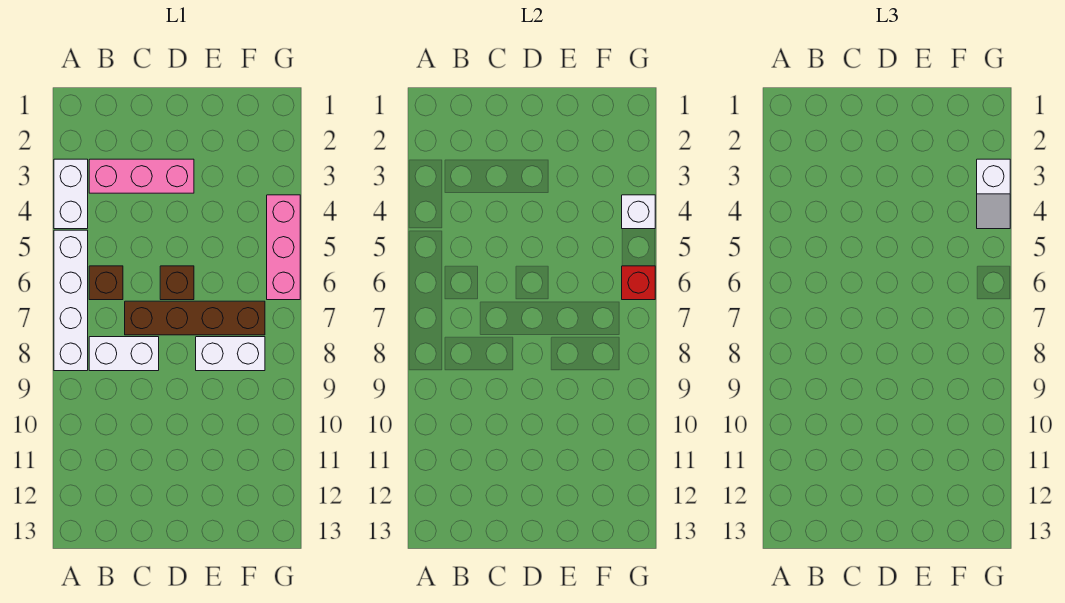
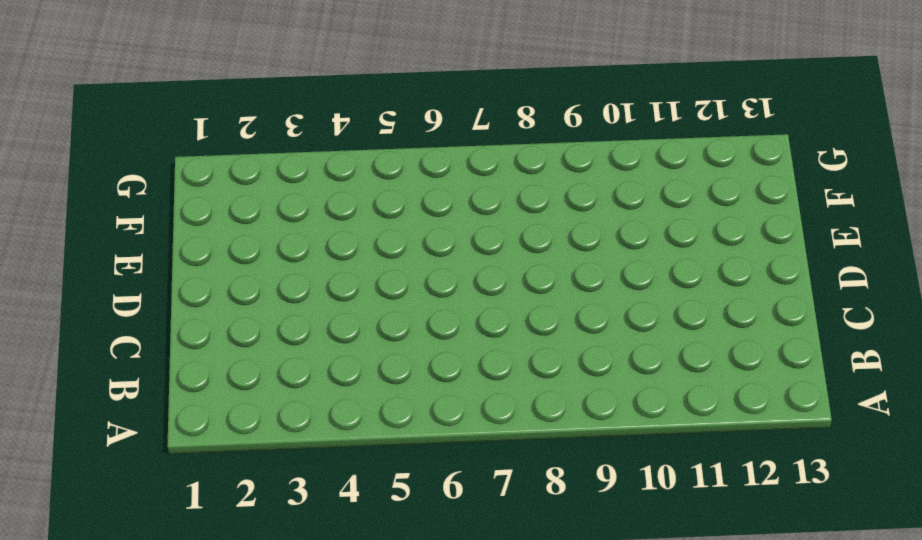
none -> white 1x2 brick [54,159,88,229]
none -> white 1x4 brick [54,230,88,371]
none -> pink 1x3 brick [89,159,194,193]

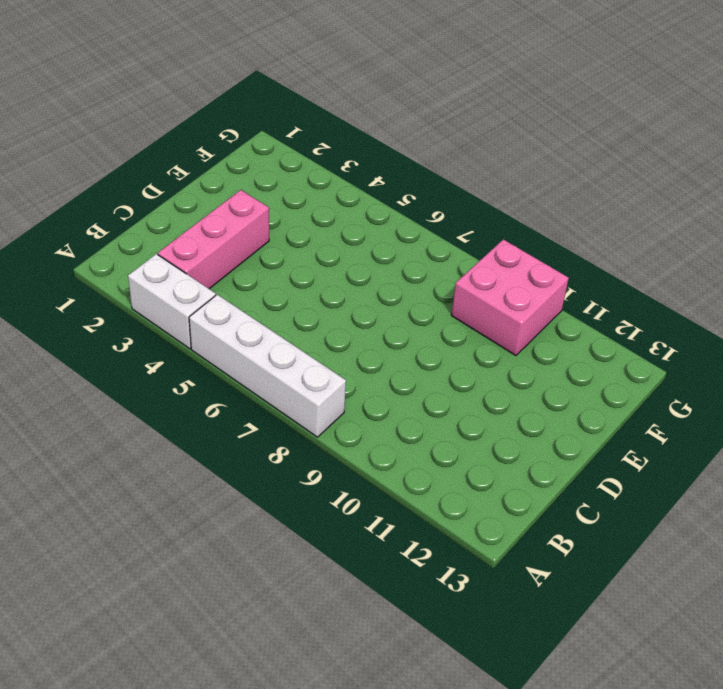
pink 2x2 brick [452,239,569,355] -> none
none -> brown 1x1 brick [89,266,123,300]
none -> white 1x2 brick [89,337,159,371]
none -> brown 1x4 brick [125,301,265,335]

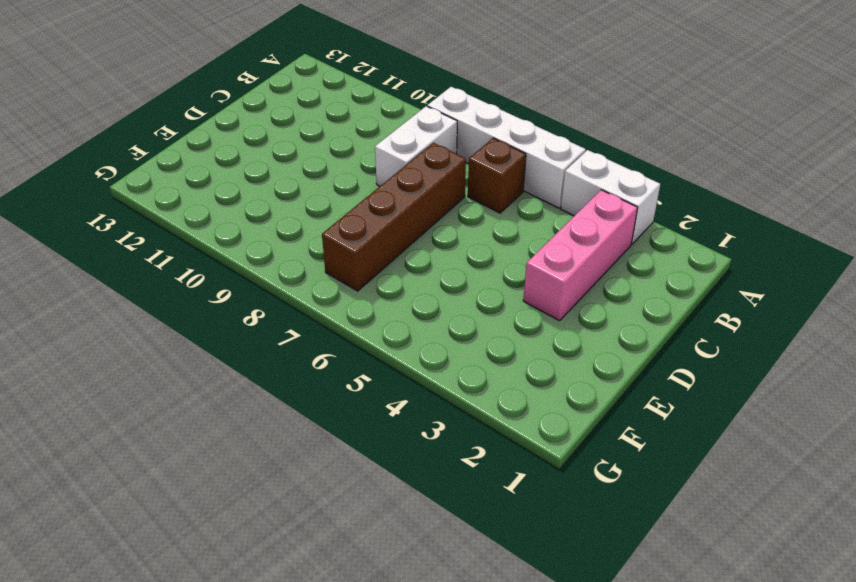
none -> brown 1x1 brick [160,266,194,300]
none -> white 1x2 brick [196,337,265,371]
none -> pink 1x3 brick [267,195,300,300]

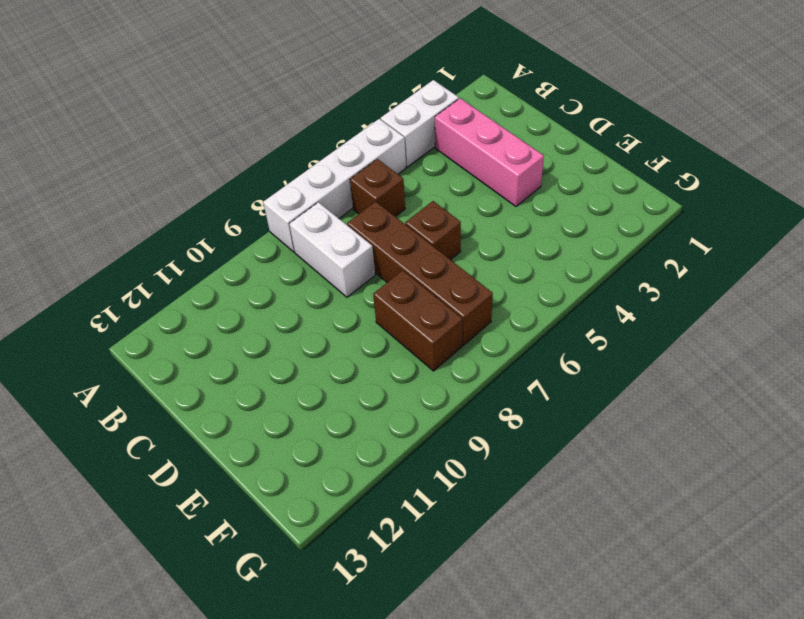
brown 1x2 brick [373,270,462,371] -> white 1x2 brick [196,337,265,371]
none -> pink 1x3 brick [267,195,300,300]
none -> white 1x1 brick [622,195,655,229]
none -> red 1x1 brick [622,266,655,300]

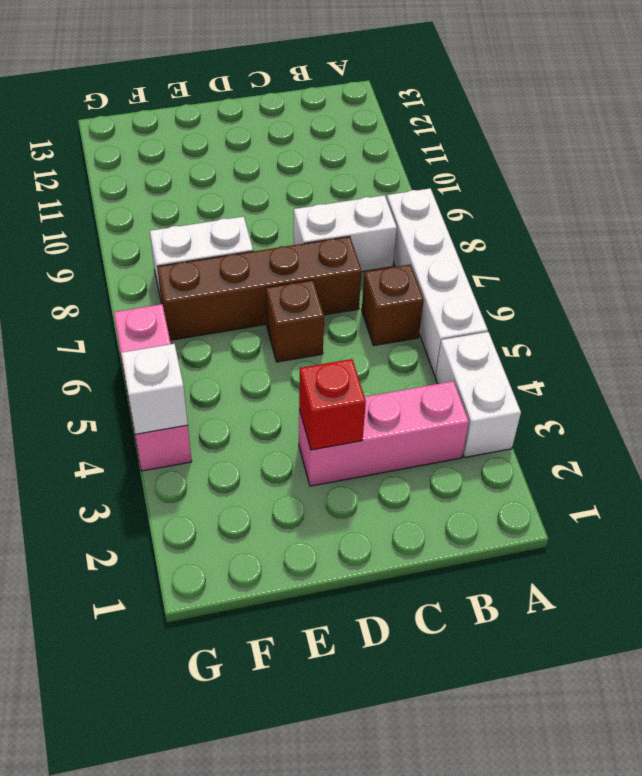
red 1x1 brick [299,359,366,450] -> red 1x1 brick moved to [622,266,655,300]
none -> white 1x2 slope [977,159,1010,229]

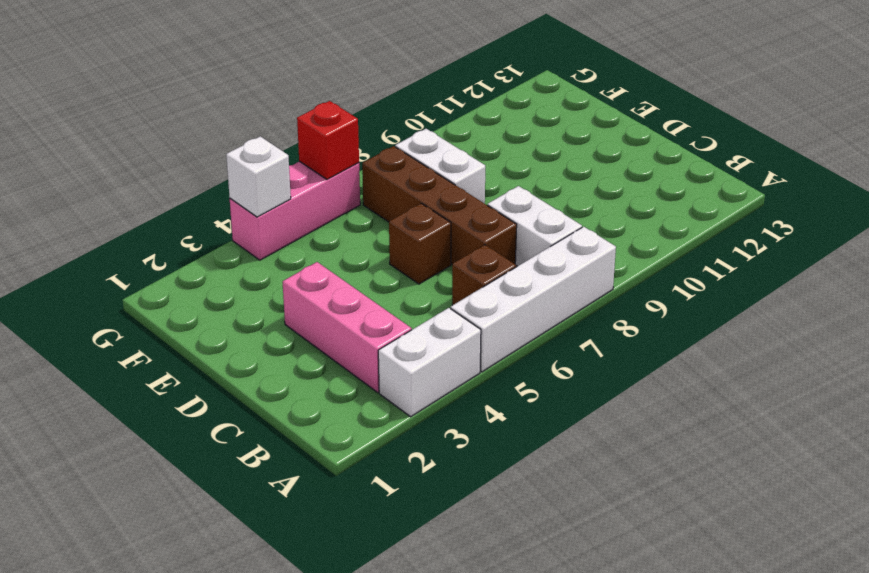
none -> white 1x2 slope [977,159,1010,229]

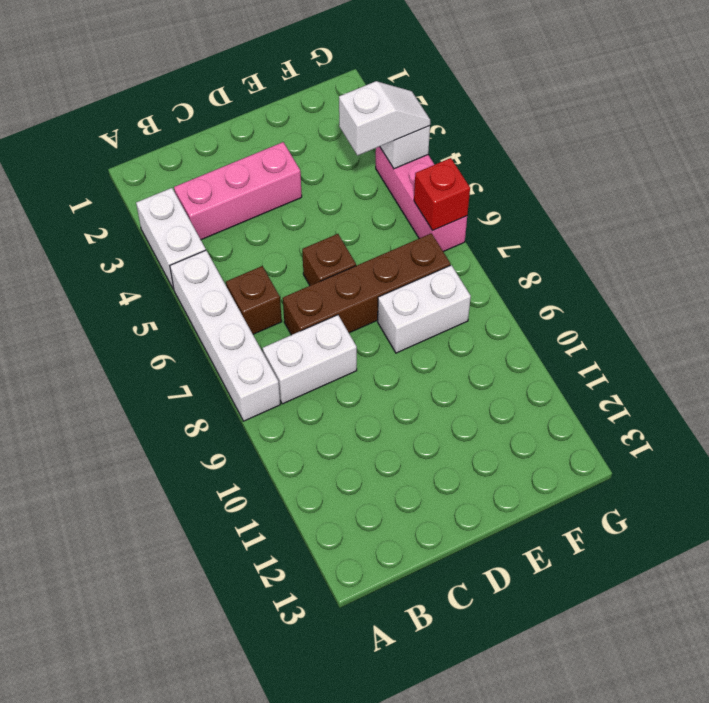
white 1x2 slope [339,81,430,156] -> white 1x2 slope turned to [977,159,1010,229]

